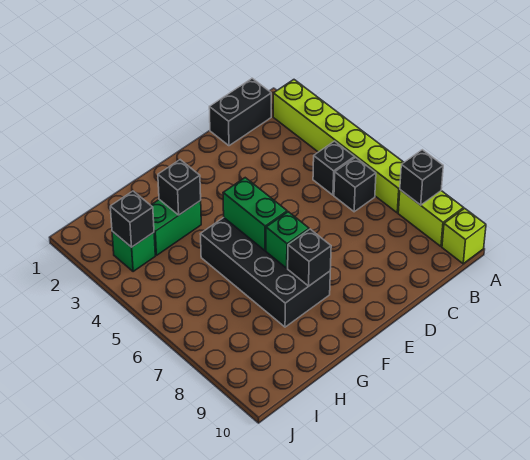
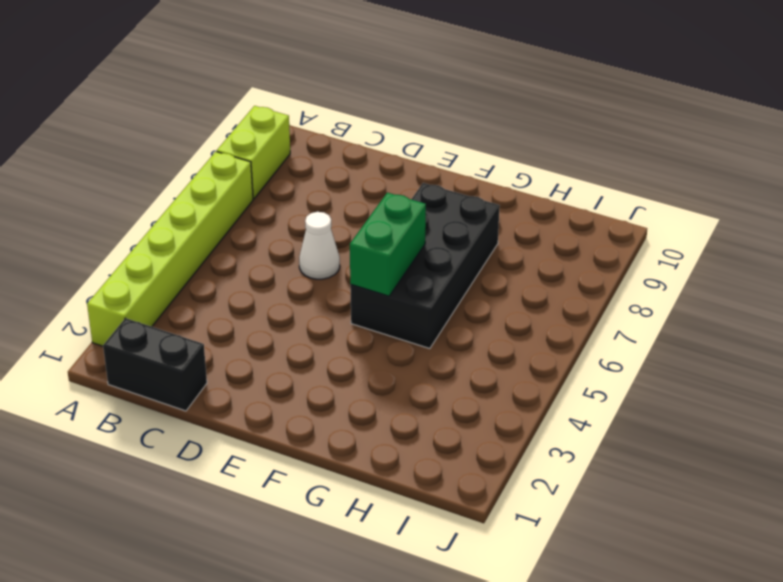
white 1x1 cone [299,212,340,279] -> none
none -> lime 1x1 brick [442,208,486,264]
none -> black 1x1 brick [313,141,355,195]
none -> black 1x1 brick [334,157,376,212]

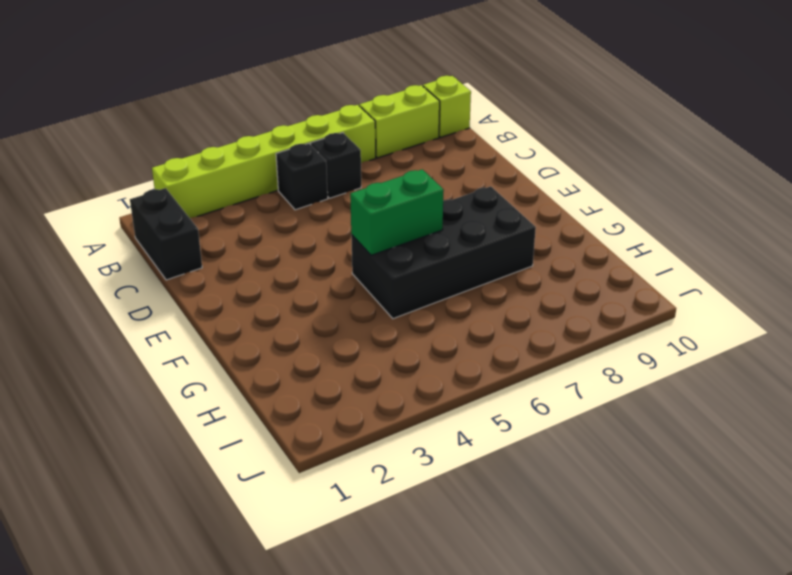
none -> green 1x2 brick [151,200,201,255]
none -> green 1x1 brick [112,231,155,272]
none -> black 1x1 brick [400,150,443,205]

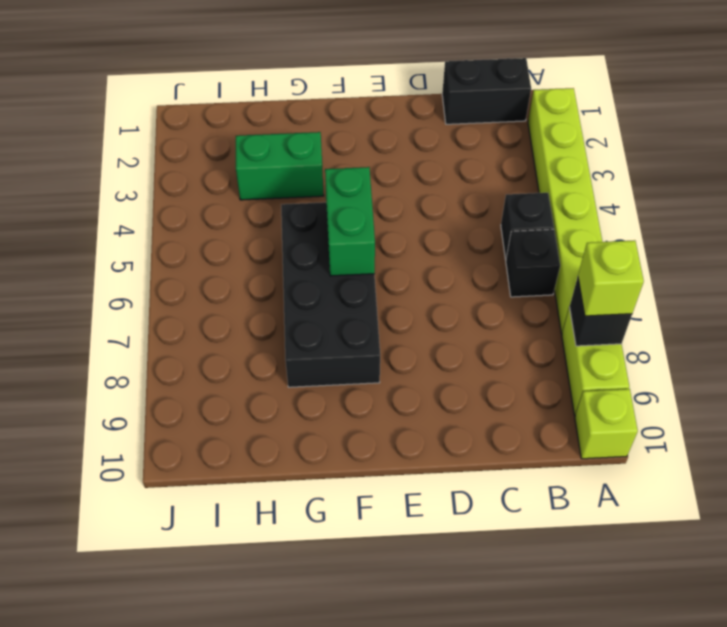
lime 1x1 brick [578,240,644,316] -> none
none -> green 1x1 brick [112,231,155,272]
none -> green 1x1 brick [266,212,309,268]
none -> black 1x1 brick [288,229,331,286]

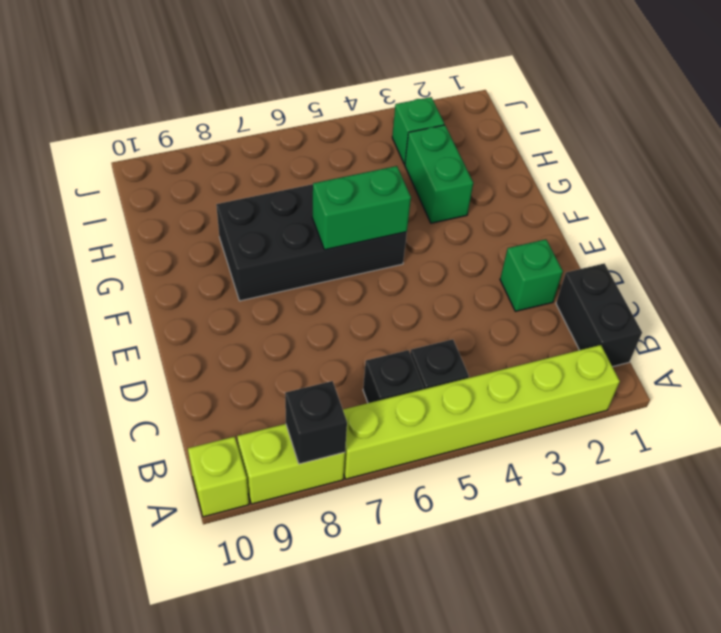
green 1x1 brick [500,239,563,311] -> green 1x1 brick moved to [266,212,309,268]
none -> black 1x1 brick [288,229,331,286]
none -> black 1x1 brick [158,160,201,215]
none -> black 1x1 brick [110,191,154,247]

